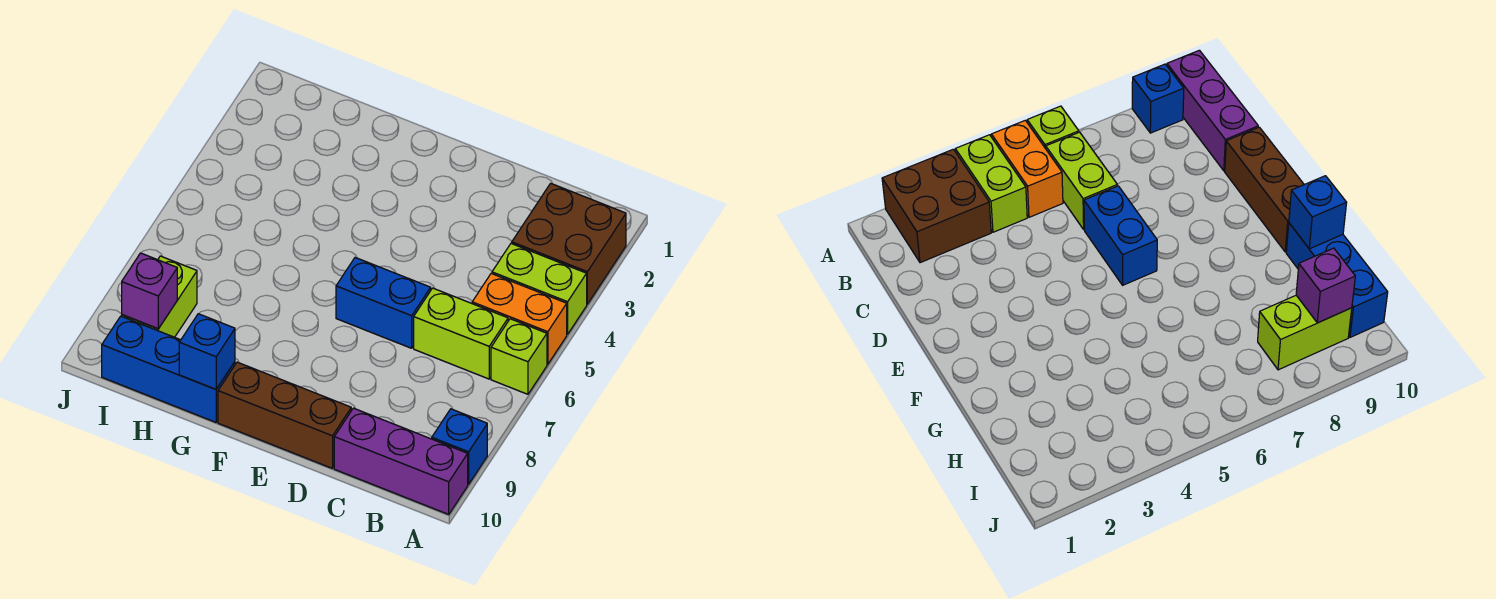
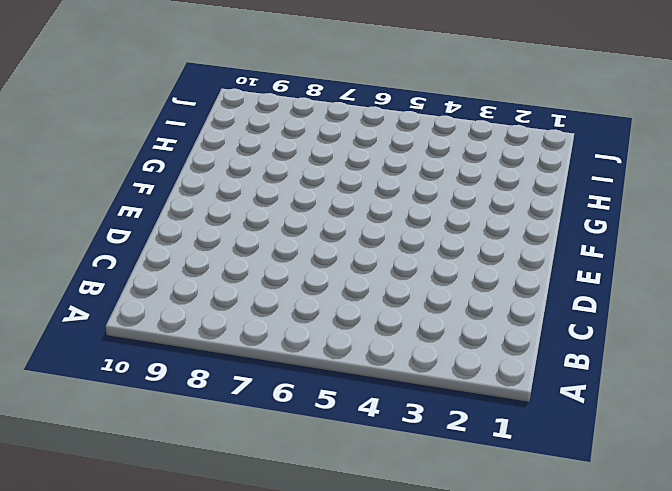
none -> brown 2x2 brick [512,183,626,304]
none -> lime 1x2 brick [492,243,587,334]
none -> orange 1x2 brick [472,273,567,364]

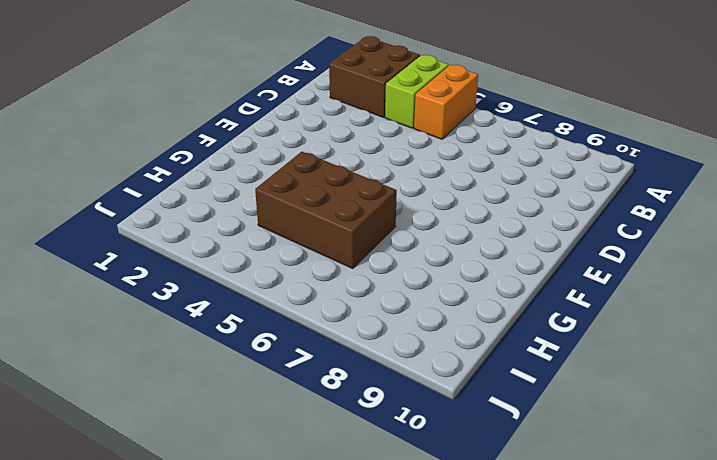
brown 2x3 brick [255,152,397,268] -> none
none -> lime 1x1 brick [491,319,547,394]
none -> blue 1x1 brick [432,409,487,484]
none -> purple 1x3 brick [334,408,468,514]

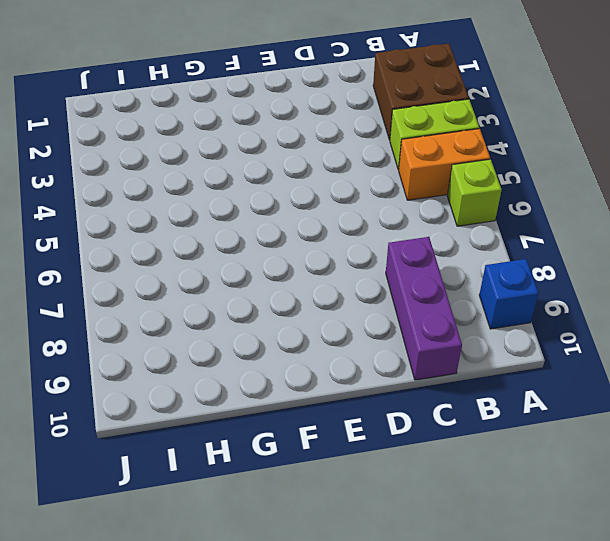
purple 1x3 brick [386,237,462,380] -> purple 1x3 brick turned to [334,408,468,514]
none -> lime 1x2 brick [414,288,508,379]
none -> blue 1x2 brick [336,258,431,348]
none -> brown 1x3 brick [218,362,351,468]

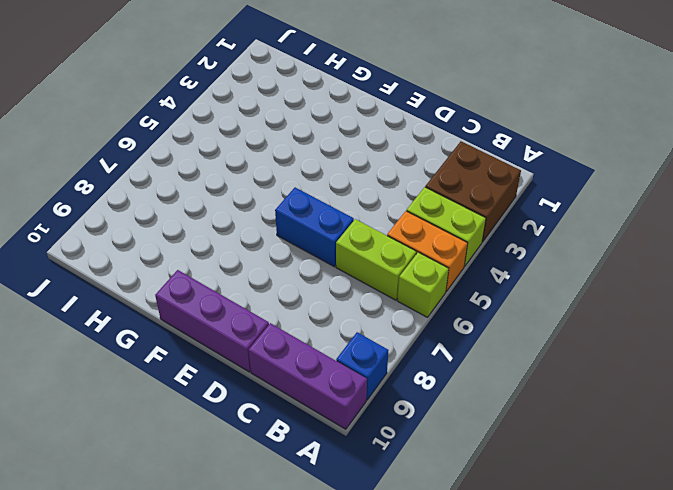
purple 1x3 brick [155,270,269,372] -> brown 1x3 brick [218,362,351,468]
none -> blue 1x3 brick [102,316,235,422]
none -> lime 1x2 brick [122,256,197,337]
none -> blue 1x1 brick [179,314,235,389]

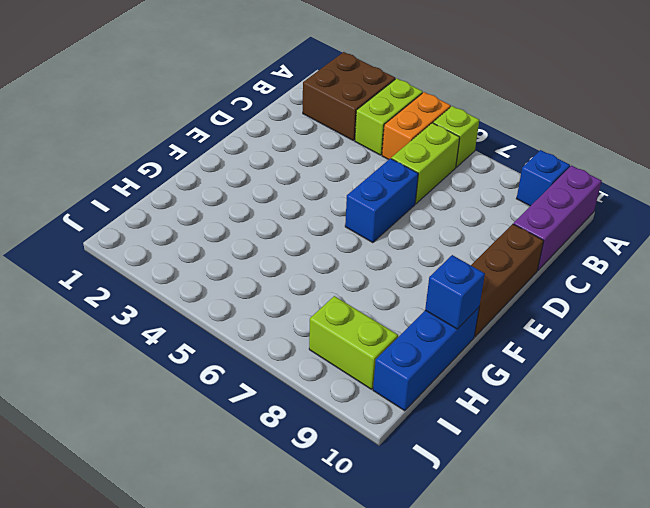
none -> purple 1x1 brick [122,253,177,329]

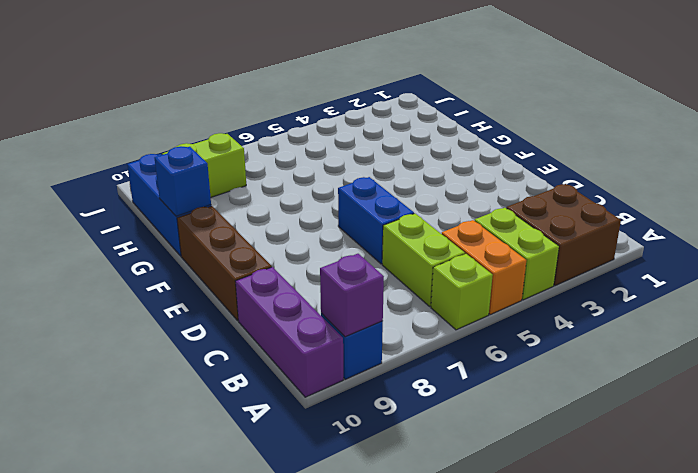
purple 1x1 brick [320,254,384,337] -> purple 1x1 brick moved to [122,253,177,329]

